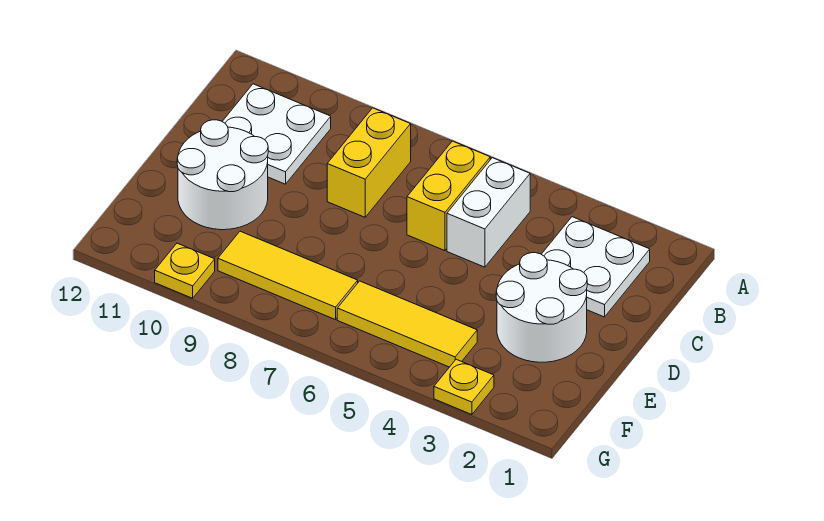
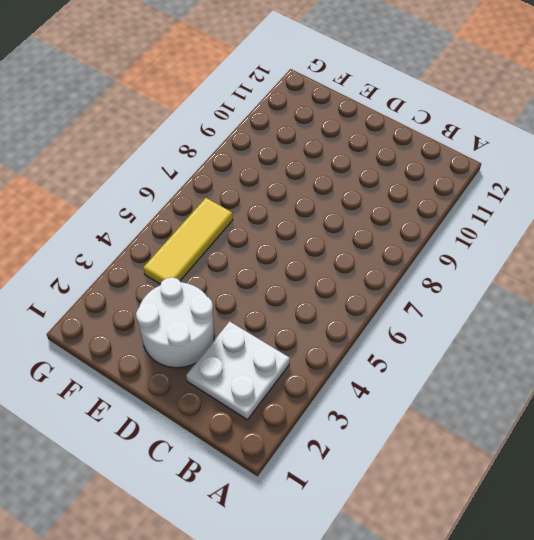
none -> white 1x2 brick [447,158,530,267]
none -> yellow 1x2 brick [407,141,490,251]

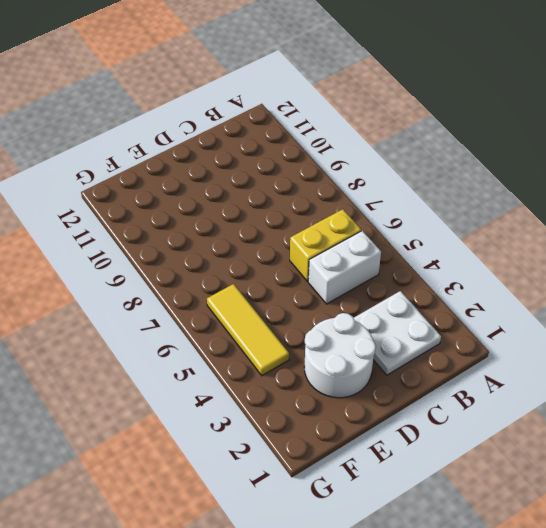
none -> yellow 1x2 brick [327,108,411,217]
none -> white 2x2 plate [222,84,331,184]

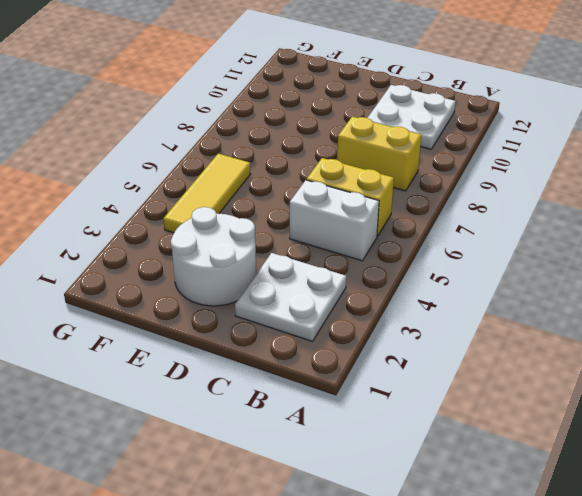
none -> white 2x2 round brick [177,120,268,230]
none -> yellow 1x3 tile [218,231,358,320]

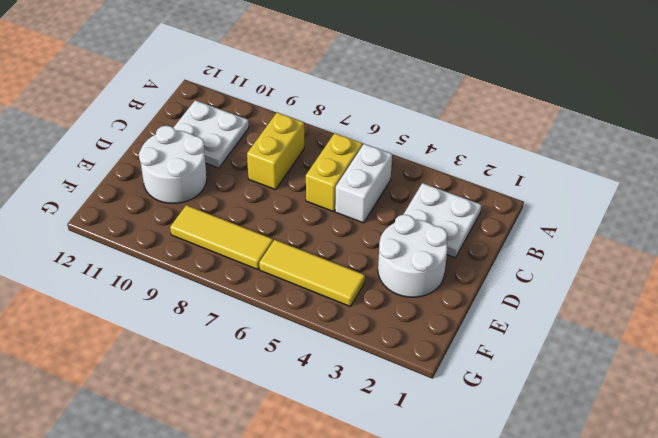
none -> yellow 1x1 plate [434,359,494,415]
none -> yellow 1x1 plate [155,243,215,298]

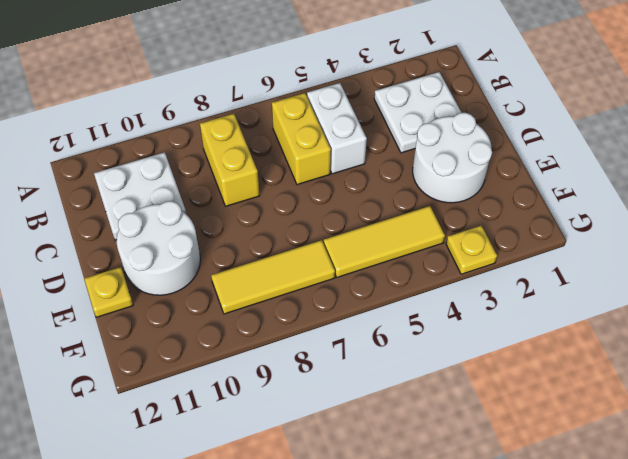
yellow 1x1 plate [84,267,133,317] -> yellow 1x1 plate moved to [155,243,215,298]

